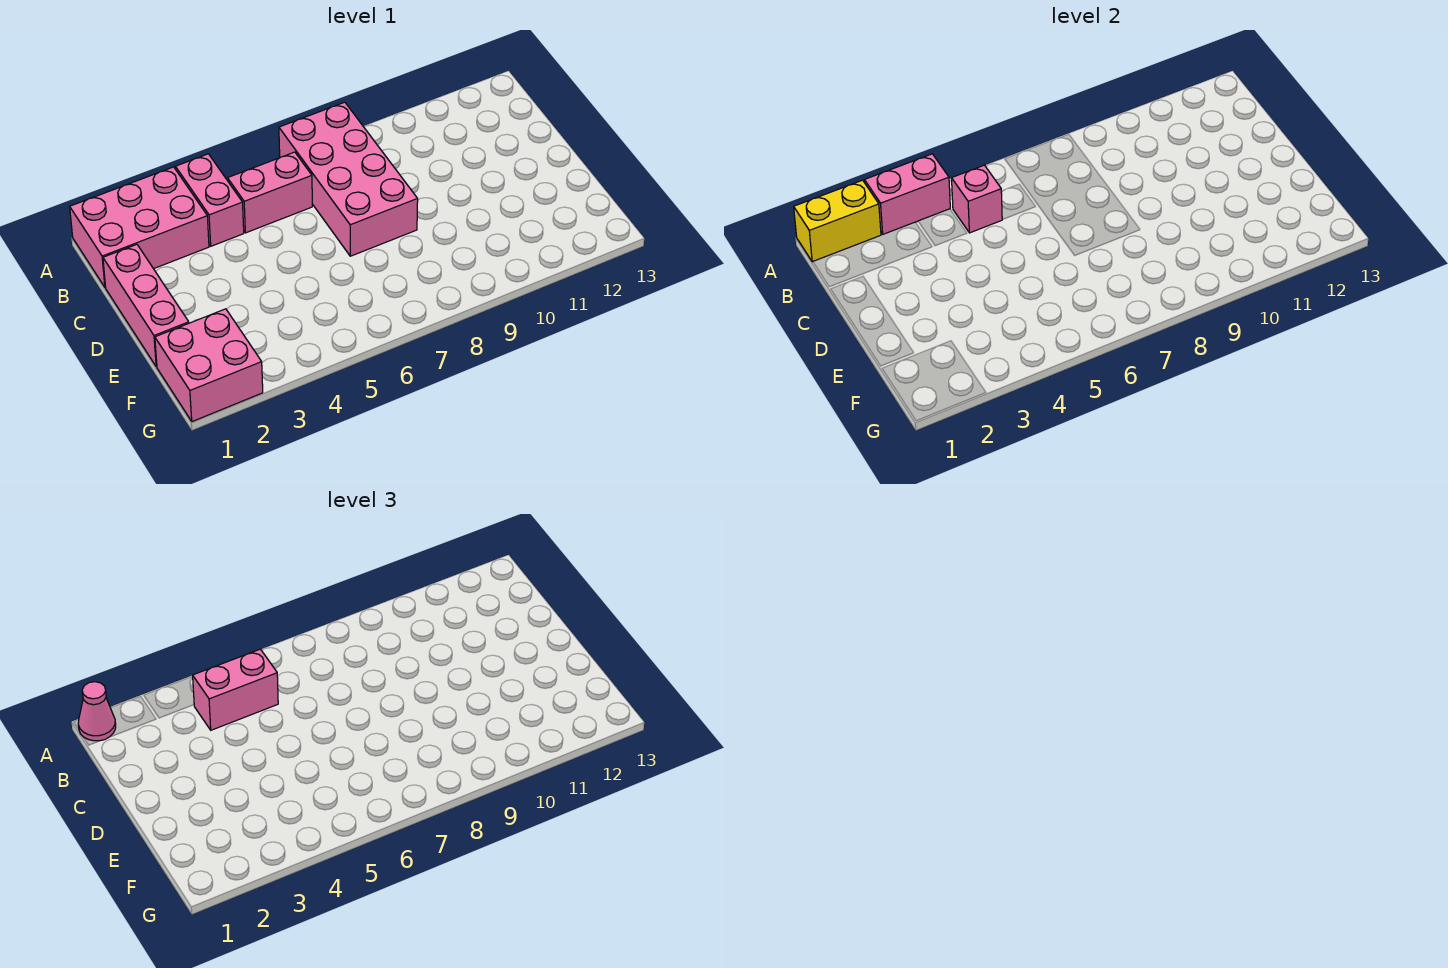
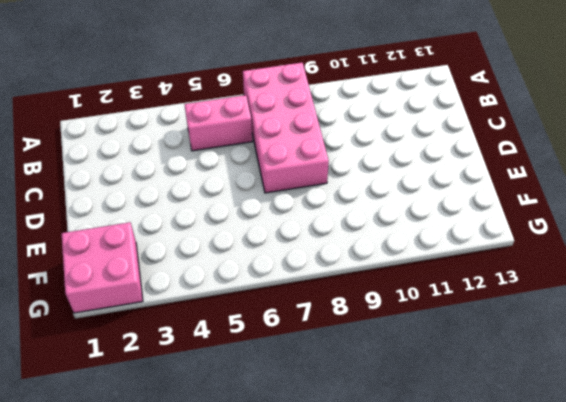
none -> pink 2x3 brick [70,167,209,287]
none -> pink 1x2 brick [176,154,244,246]

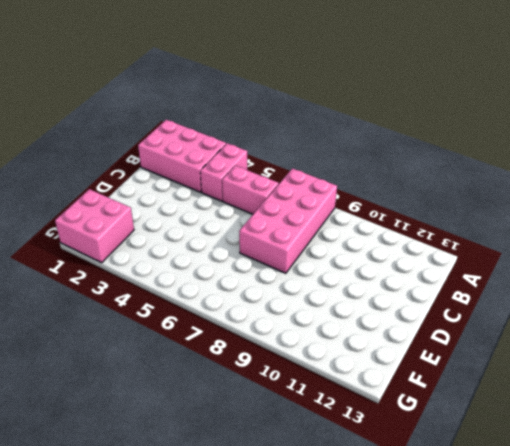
none -> pink 1x3 brick [103,244,189,367]
none -> yellow 1x2 brick [794,180,881,262]

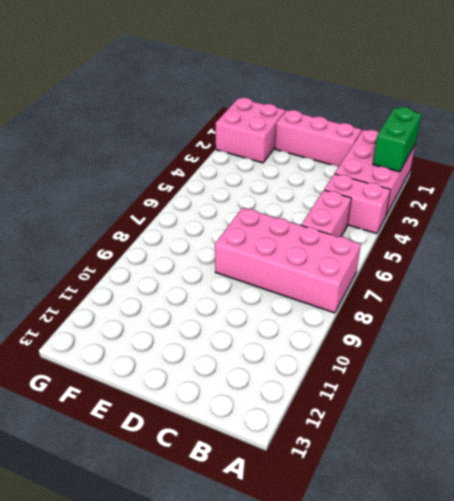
green 1x2 brick [373,107,421,172] -> yellow 1x2 brick [794,180,881,262]
none -> pink 1x2 brick [865,154,950,234]
none -> pink 1x1 brick [952,165,1003,233]

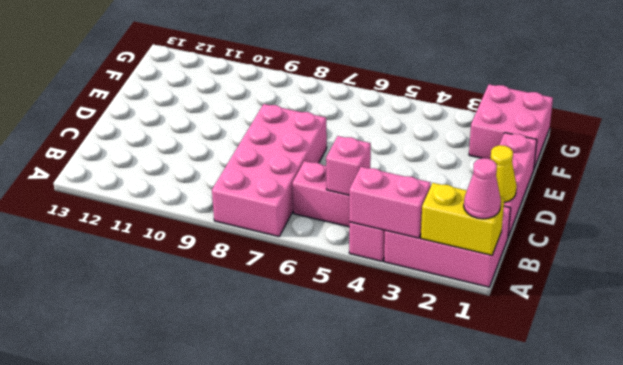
yellow 1x1 cone [491,145,517,202] -> none
none -> pink 1x2 brick [193,649,278,730]

